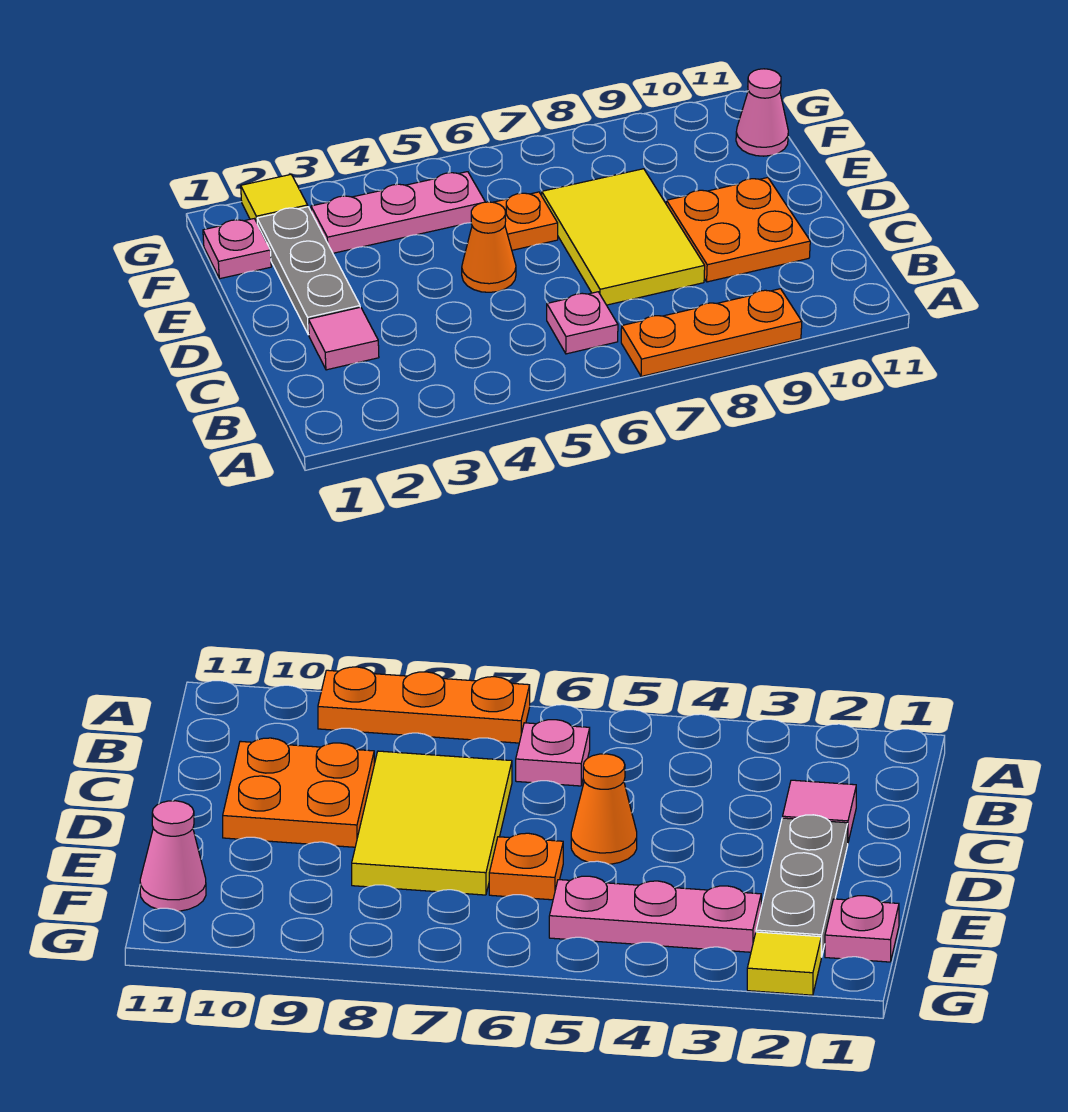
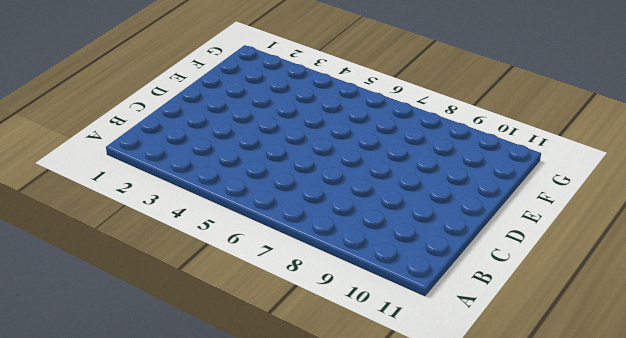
none -> orange 1x3 plate [621,289,802,376]
none -> pink 1x1 plate [547,292,618,354]
none -> pink 1x1 tile [308,307,379,370]

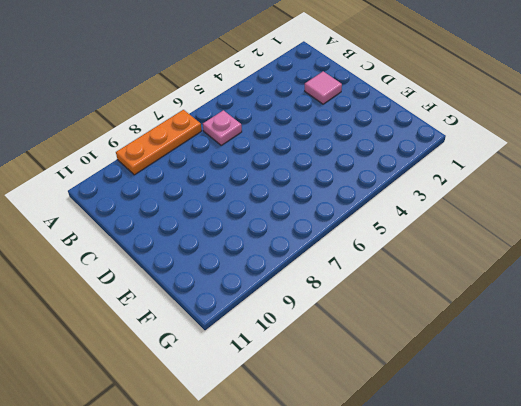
none -> yellow 2x3 tile [542,169,705,305]
none -> orange 2x2 plate [666,178,810,282]
none -> grey 1x3 plate [257,207,360,335]

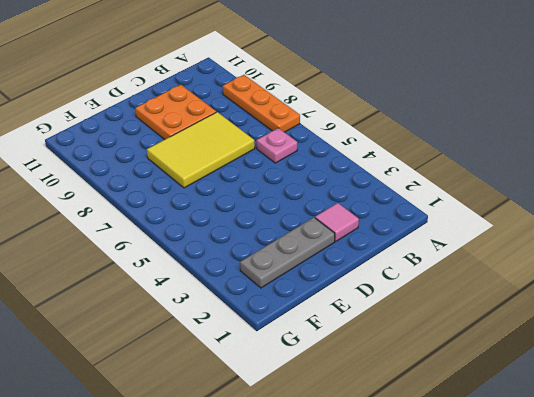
none -> orange 1x1 cone [462,202,516,292]
none -> orange 1x1 plate [493,192,558,250]
none -> pink 1x1 plate [203,219,271,279]

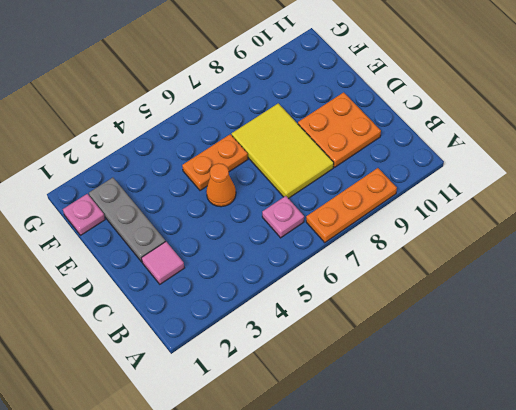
orange 1x2 plate [182,134,248,190] -> orange 1x1 plate [493,192,558,250]
none -> pink 1x3 plate [311,172,485,253]
none -> pink 1x1 cone [736,69,788,156]
none -> yellow 1x1 tile [241,175,308,222]

